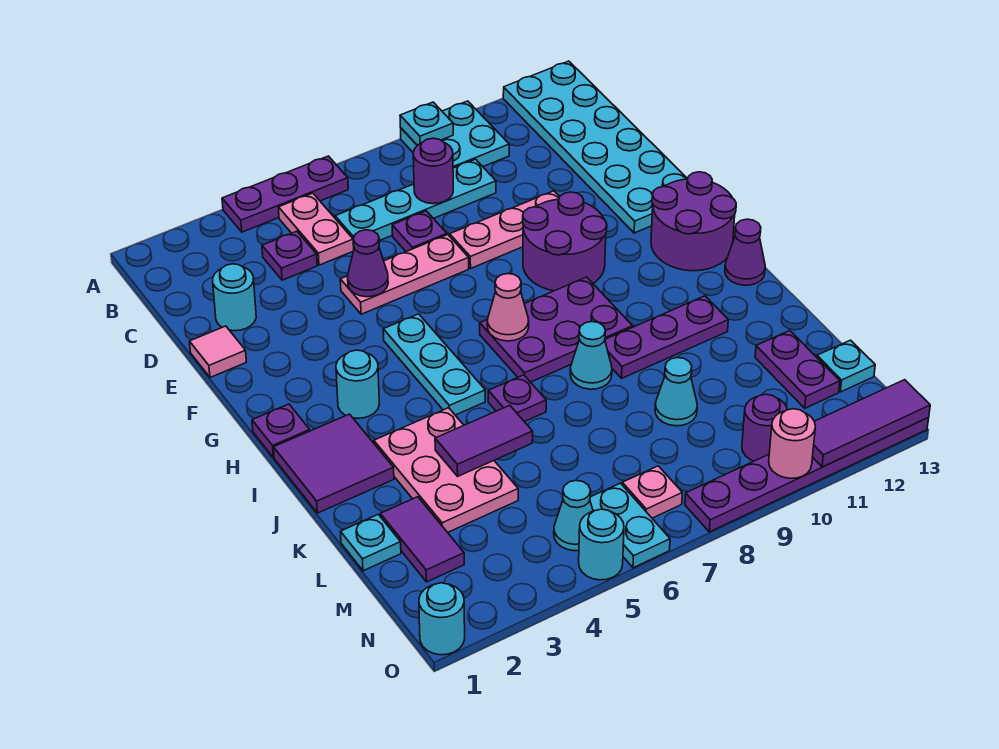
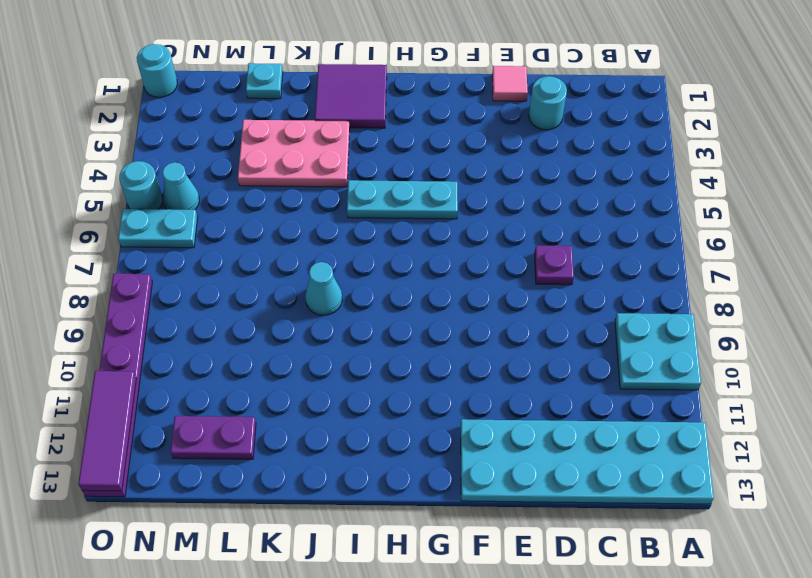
none -> purple 1x3 plate [222,156,348,232]
none -> pink 1x2 plate [278,193,354,265]
none -> purple 1x1 plate [262,231,317,280]
none -> cyan 1x4 plate [335,159,496,245]

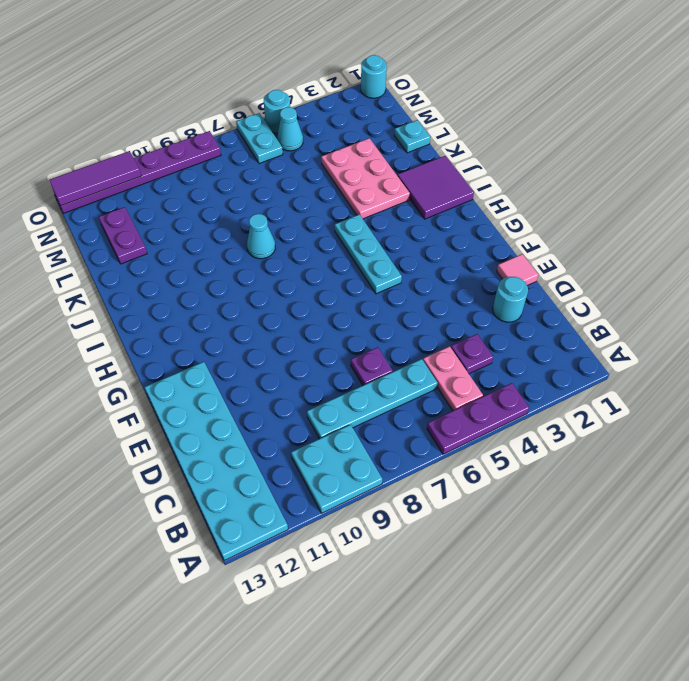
none -> pink 1x3 plate [340,235,469,314]
none -> pink 1x3 plate [450,191,560,268]
none -> purple 2x2 round brick [523,192,607,291]
none -> purple 2x2 round brick [651,172,736,271]

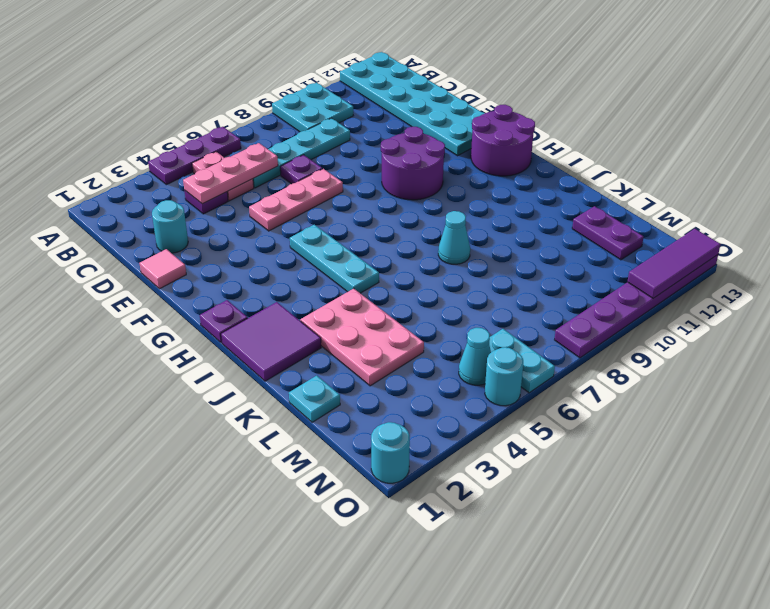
pink 1x3 plate [183,143,278,204] -> pink 1x3 plate moved to [450,191,560,268]
none -> cyan 1x1 round brick [336,350,379,418]
none -> purple 2x3 plate [480,277,633,382]
none -> purple 1x1 cone [725,219,765,285]
none -> purple 1x1 plate [488,375,546,422]

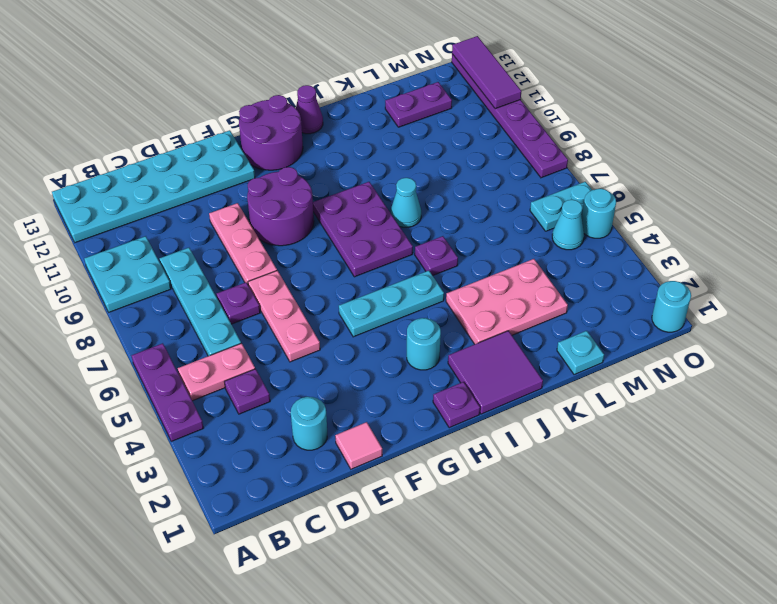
none -> purple 1x3 plate [605,296,728,378]
none -> purple 1x2 tile [380,497,464,582]
none -> cyan 1x1 cone [655,357,697,426]
none -> cyan 1x1 plate [817,340,875,392]

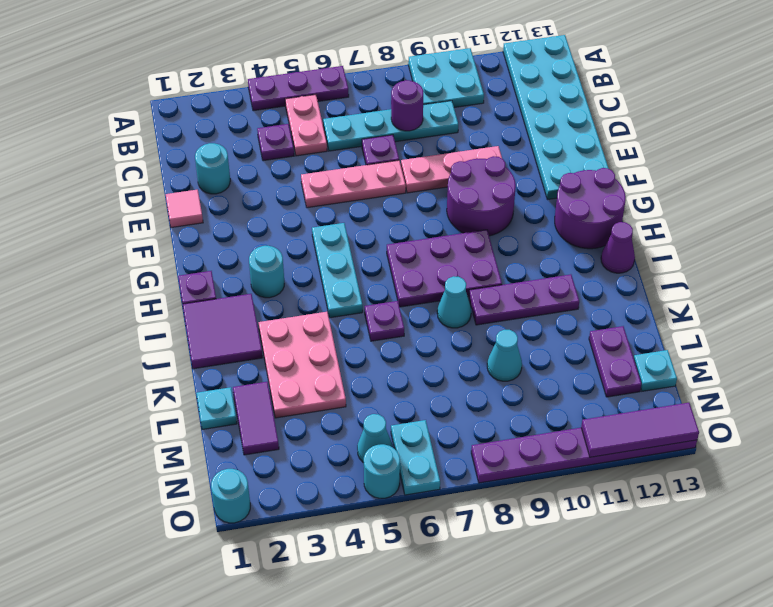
none -> pink 1x1 plate [622,466,682,518]
none -> purple 1x1 round brick [742,394,787,461]
none -> cyan 1x1 plate [400,102,453,146]
none -> purple 1x1 cone [348,230,388,297]

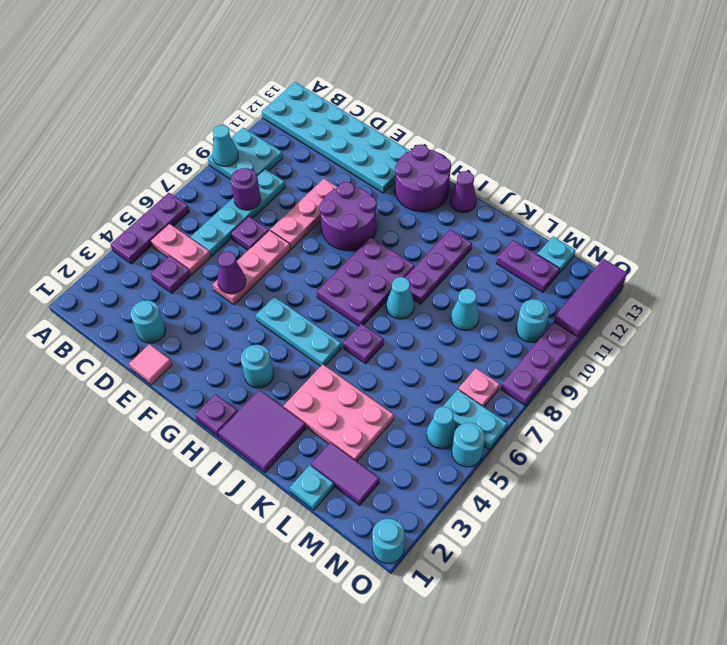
cyan 1x1 cone [212,125,238,166] -> cyan 1x1 plate [400,102,453,146]
cyan 1x1 round brick [516,299,549,342] -> purple 1x1 round brick [742,394,787,461]
none -> pink 1x1 cone [487,274,529,341]
none -> purple 1x2 tile [435,405,533,476]
none -> pink 1x1 round brick [769,409,815,478]

